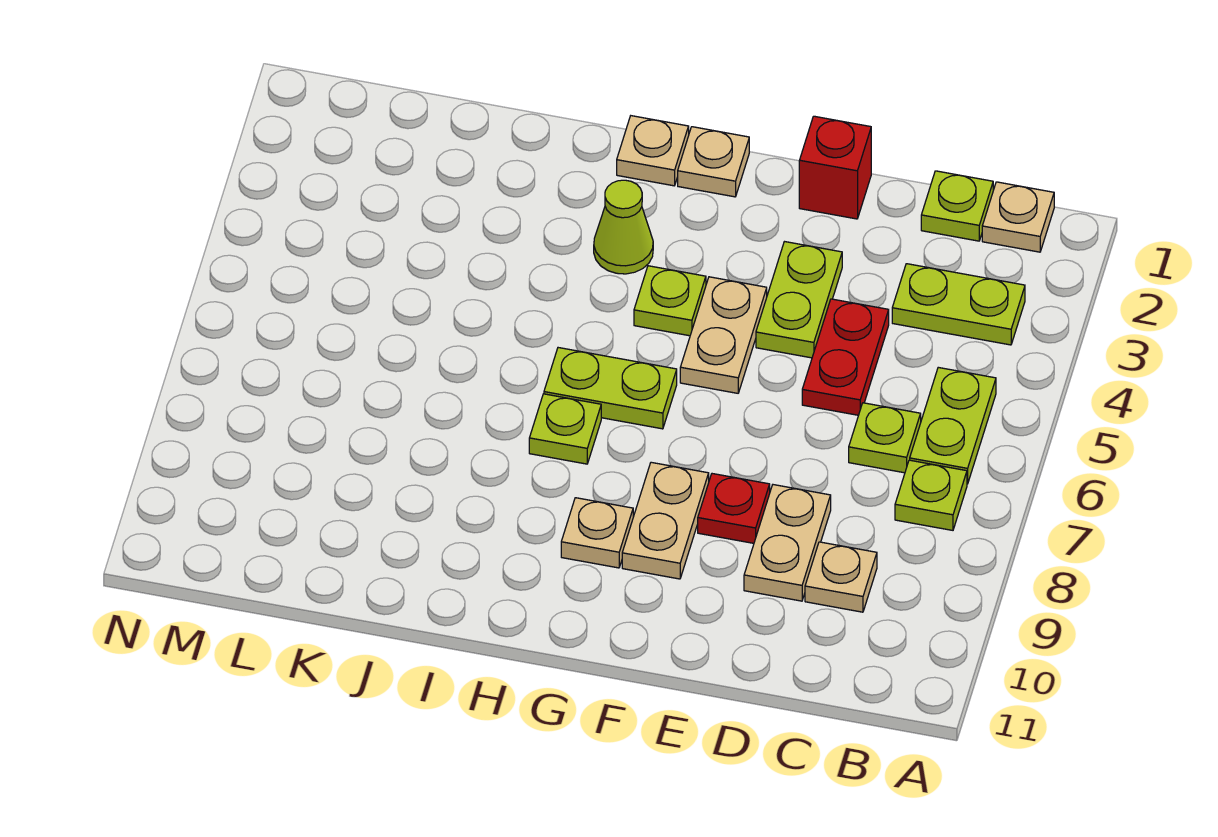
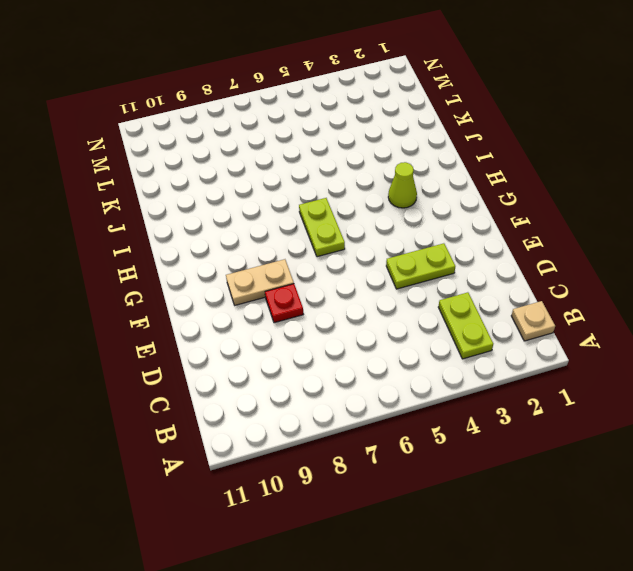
none -> lime 1x2 plate [910,367,996,484]
none -> lime 1x1 plate [895,460,967,530]
none -> lime 1x1 plate [921,171,993,241]

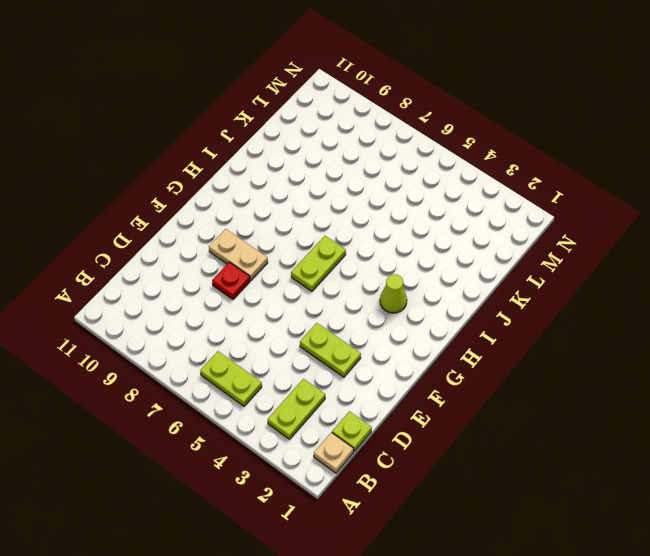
none -> lime 1x1 plate [895,460,967,530]
none -> lime 1x1 plate [849,403,921,473]
none -> tan 1x1 plate [805,542,877,612]

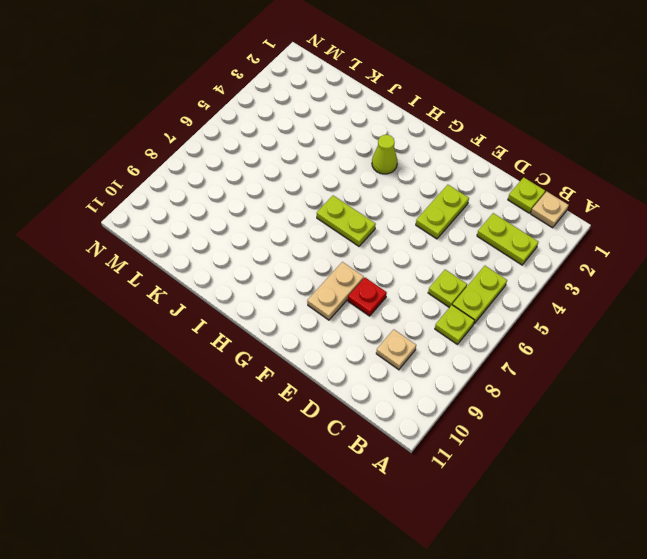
none -> red 1x2 plate [802,299,889,415]
none -> tan 1x2 plate [744,485,831,601]
none -> red 1x1 brick [799,116,871,219]

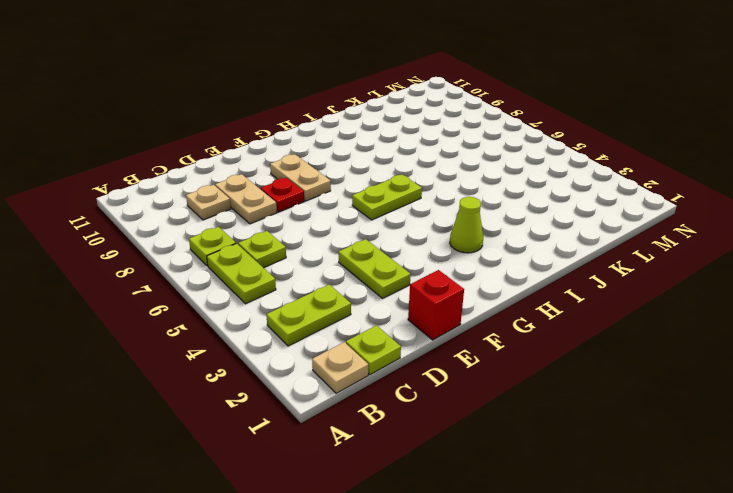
none -> red 1x2 plate [802,299,889,415]
none -> tan 1x2 plate [680,277,767,393]
none -> tan 1x1 plate [678,127,749,197]

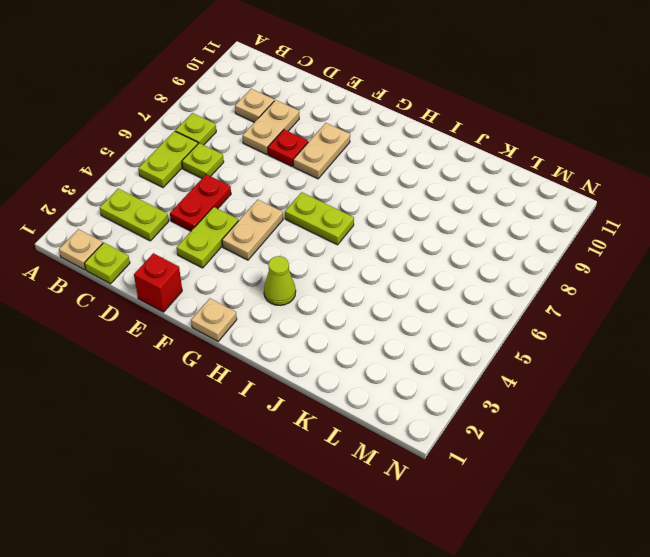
none -> lime 1x1 plate [634,266,706,336]
none -> tan 1x1 plate [561,498,633,568]
none -> tan 1x1 plate [617,116,689,186]

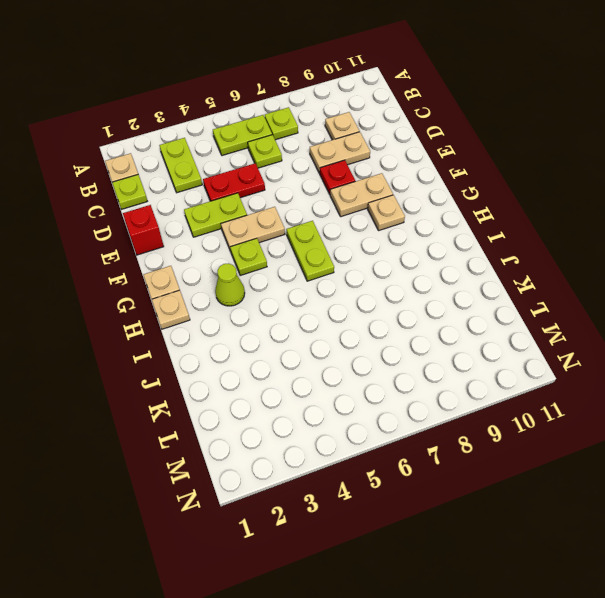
none -> lime 1x1 plate [529,394,601,464]

